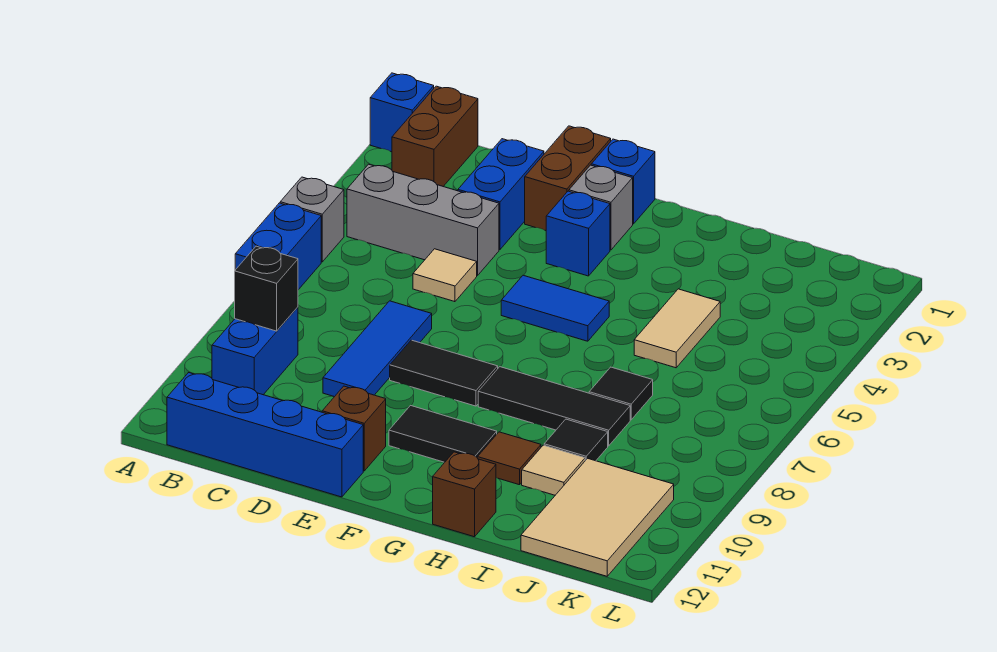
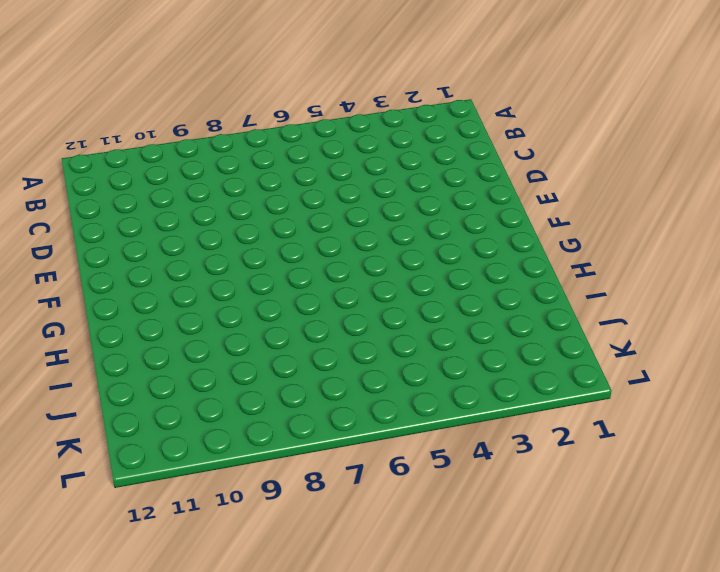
none -> blue 1x1 brick [370,73,434,152]
none -> grey 1x1 brick [280,177,344,262]
none -> blue 1x2 brick [235,203,321,290]

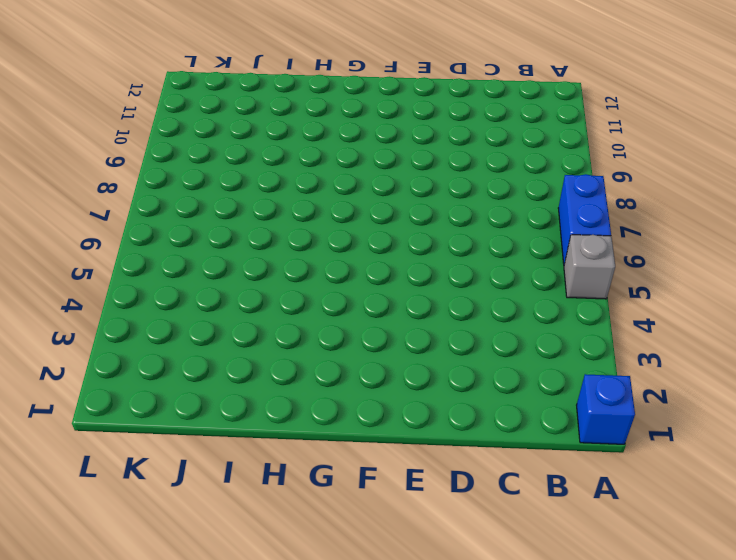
none -> brown 1x2 brick [392,86,478,186]
none -> grey 1x3 brick [347,164,499,276]
none -> blue 1x2 brick [212,307,298,395]

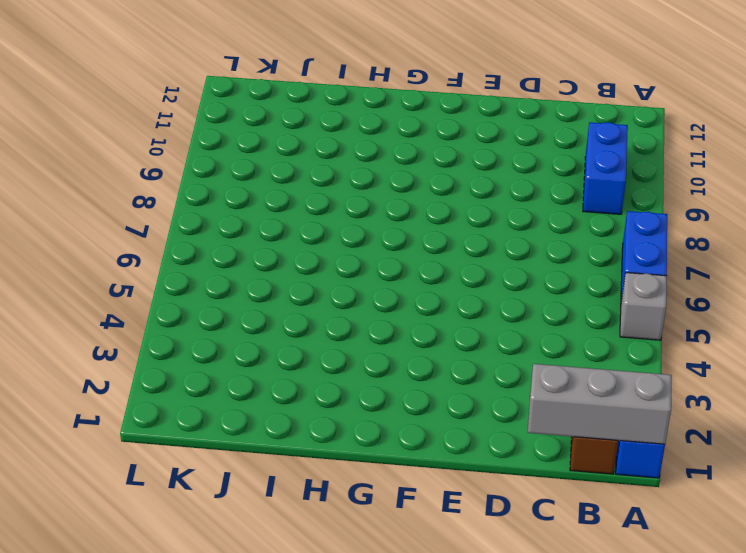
grey 1x3 brick [528,364,672,444] -> grey 1x3 brick moved to [347,164,499,276]
none -> blue 1x4 brick [167,373,363,497]
none -> blue 1x2 brick [458,139,544,250]
none -> tan 1x1 tile [413,249,477,302]

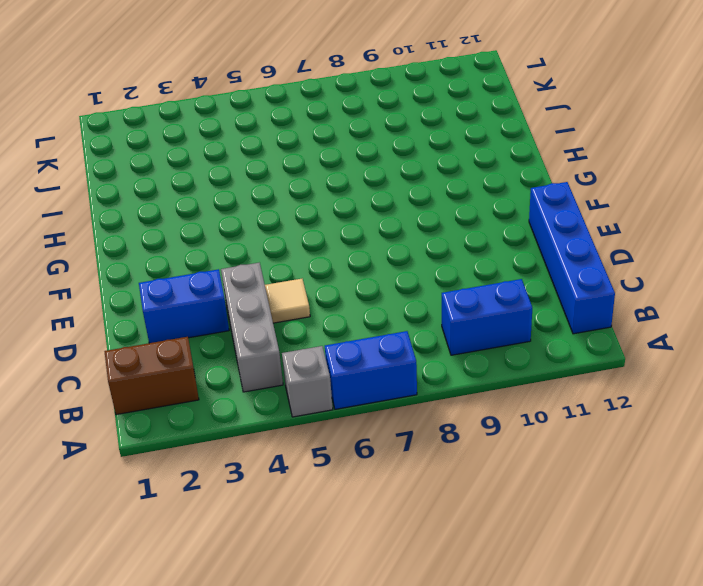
none -> blue 1x1 brick [370,73,434,152]
none -> blue 1x3 tile [323,301,432,397]
none -> brown 1x2 brick [525,126,611,231]

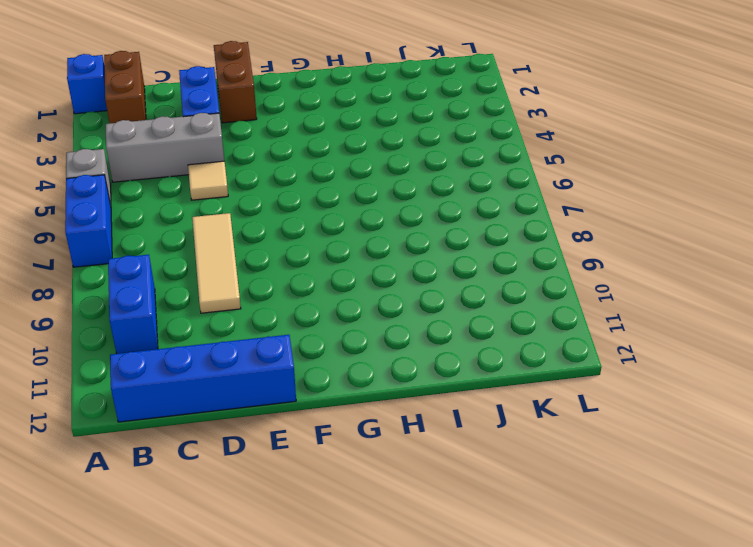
tan 1x3 tile [192,213,241,313] -> blue 1x3 tile [323,301,432,397]
none -> black 1x2 tile [390,340,498,406]
none -> brown 1x1 brick [322,386,386,471]
none -> blue 1x1 brick [591,139,655,224]

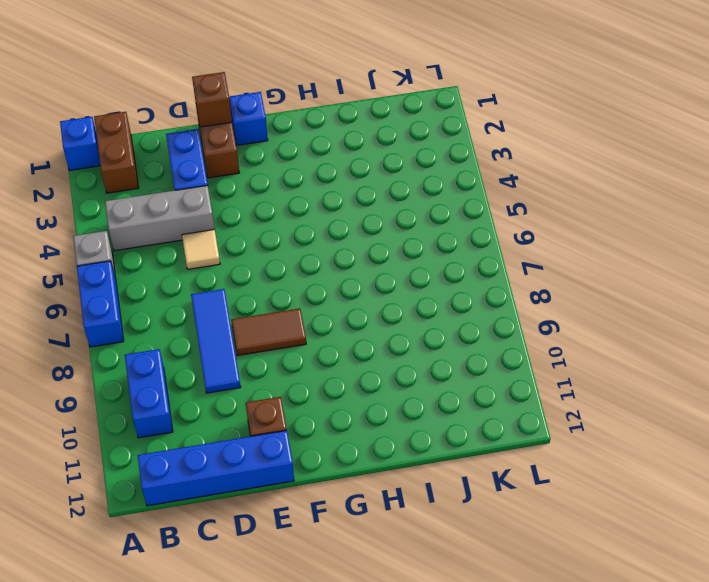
brown 1x1 brick [192,72,232,127] -> brown 1x1 brick moved to [433,452,496,537]
brown 1x2 tile [231,308,306,356] -> black 1x2 tile [390,340,498,406]
none -> grey 1x1 brick [569,165,633,250]
none -> blue 1x1 brick [546,191,610,276]
none -> blue 1x2 tile [501,275,609,341]

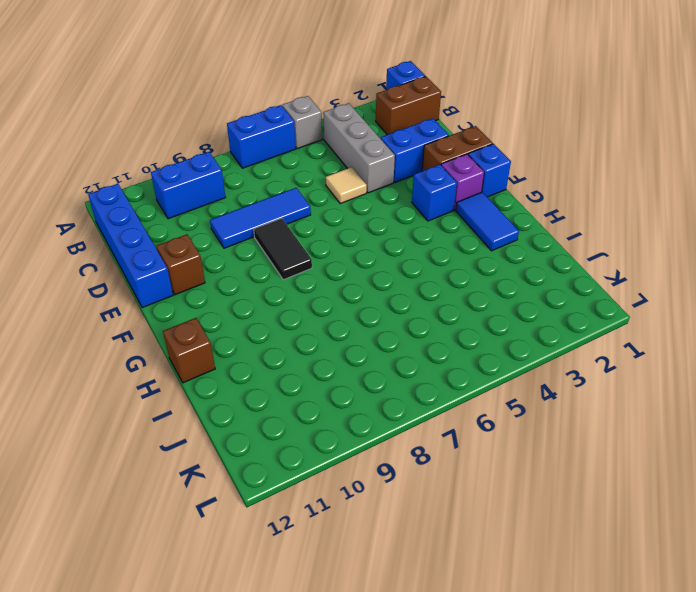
purple 1x1 brick [441,154,484,210] -> grey 1x1 brick [569,165,633,250]
blue 1x2 tile [456,192,519,251] -> blue 1x2 tile moved to [501,275,609,341]
none -> black 1x2 tile [389,406,497,462]
none -> black 1x3 tile [478,367,630,446]
none -> brown 1x1 tile [477,432,541,485]

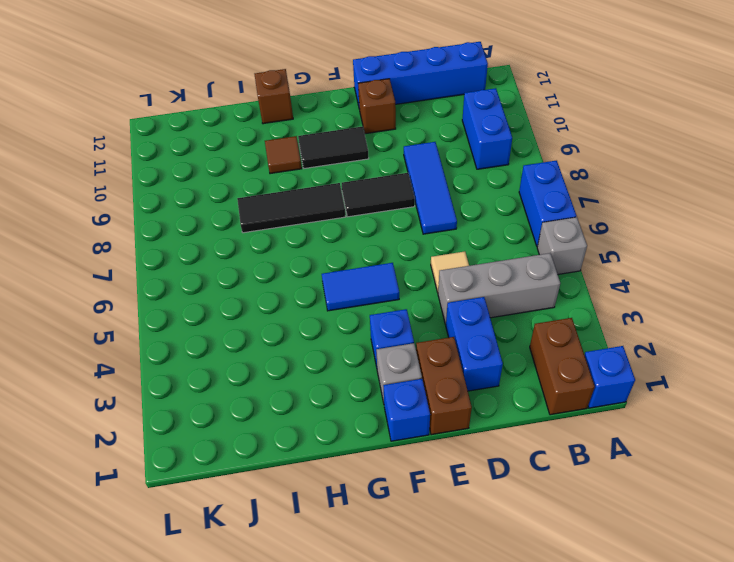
none -> tan 1x2 tile [634,289,720,368]
none -> black 1x1 tile [589,367,653,420]
none -> black 1x1 tile [544,419,608,461]

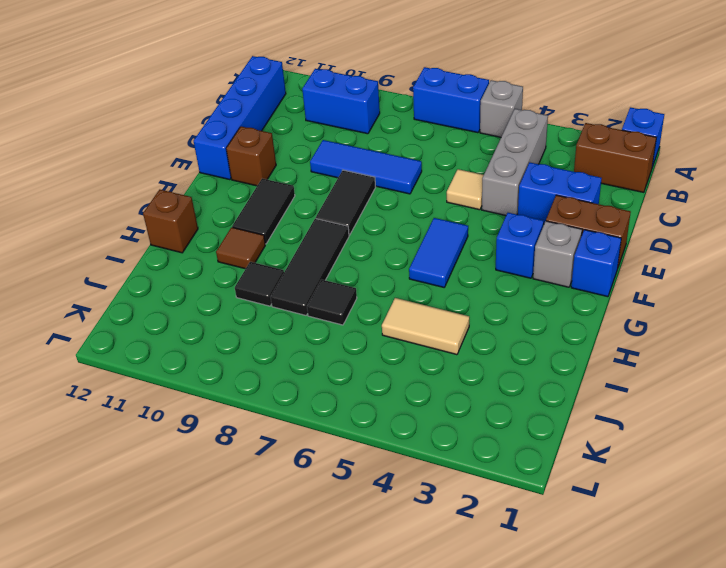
none -> tan 1x1 tile [522,445,585,495]
none -> tan 2x3 tile [521,458,674,576]
none -> black 1x1 brick [235,246,298,331]

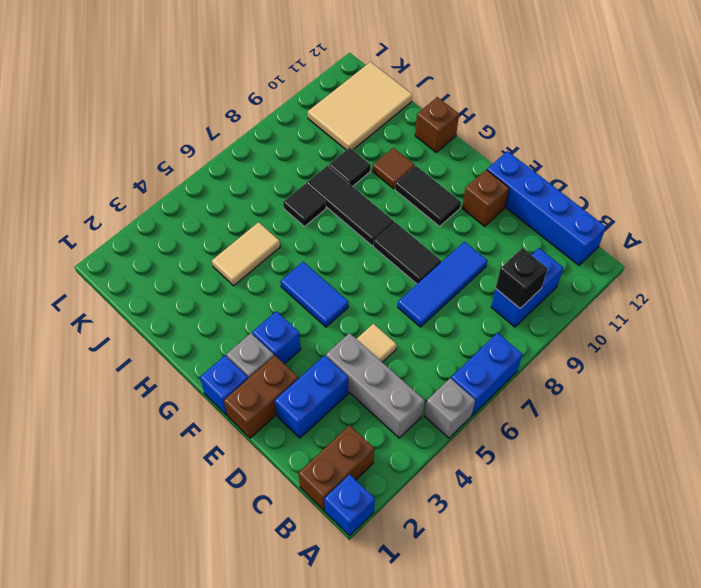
none -> tan 1x1 tile [522,445,585,495]

